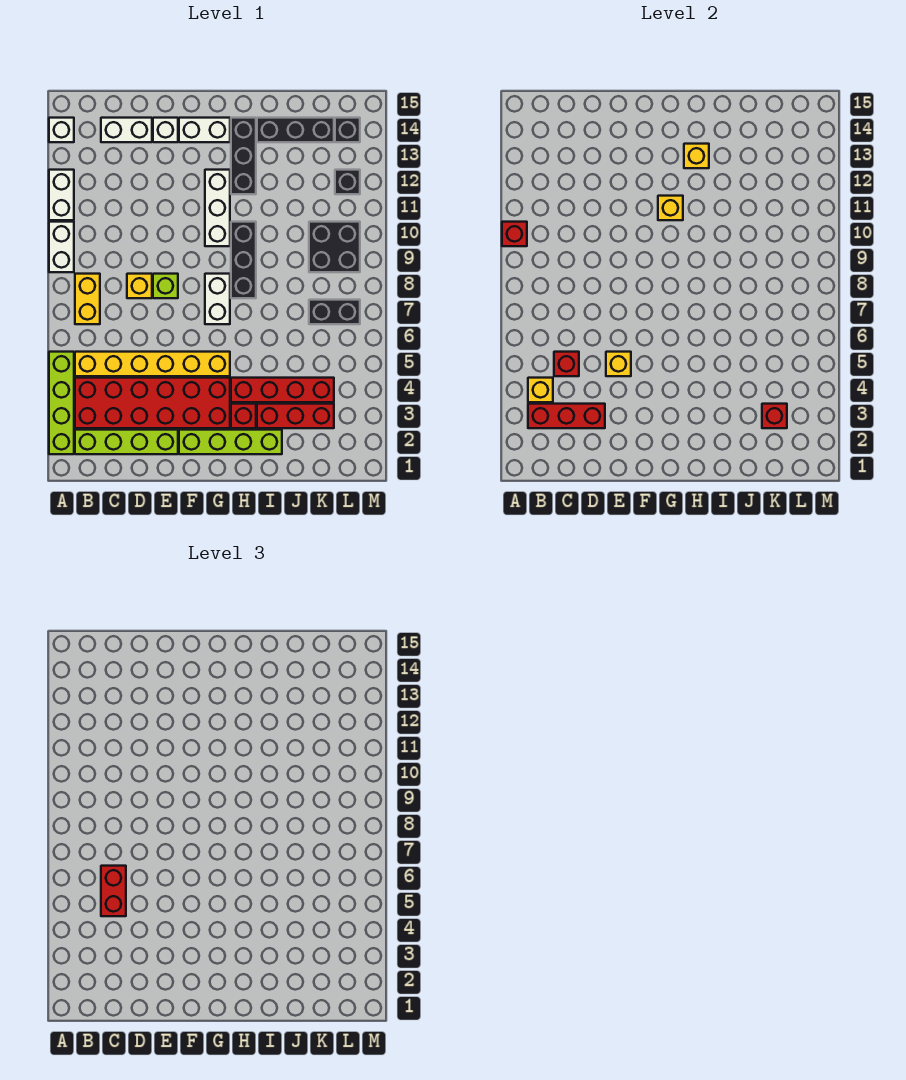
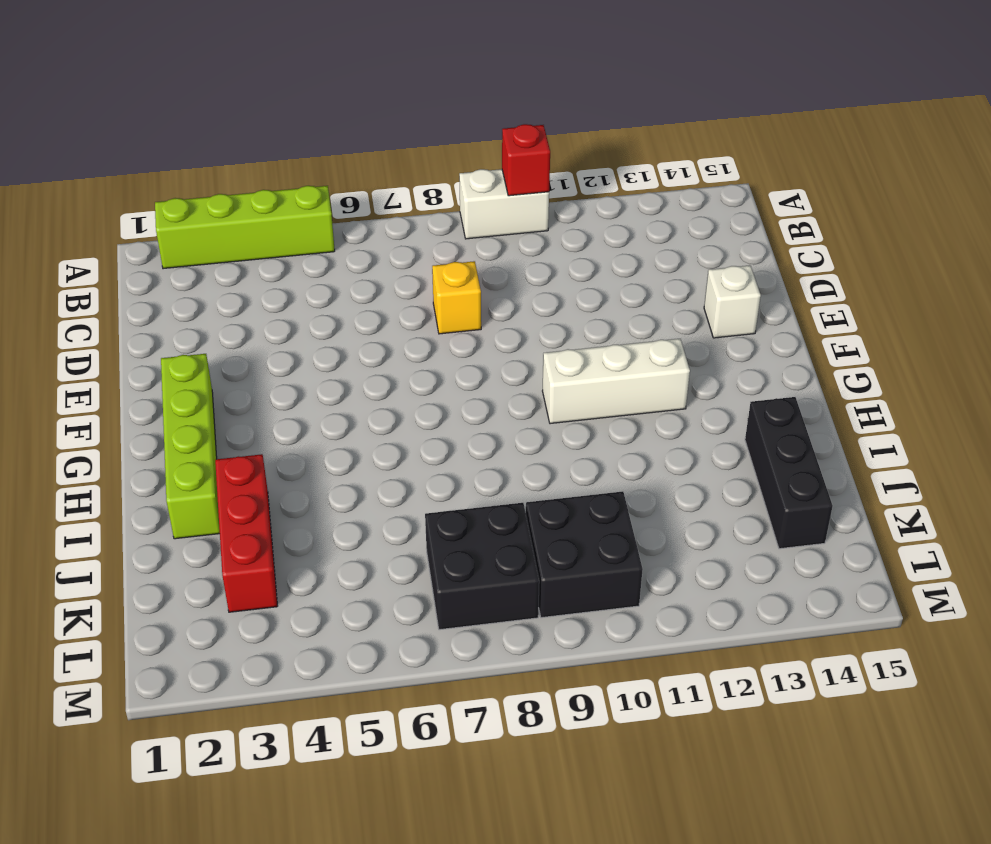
black 2x2 brick [425,503,539,630] -> black 1x2 brick [309,300,360,324]
none -> white 1x2 brick [49,170,74,220]
none -> white 1x1 brick [49,118,74,142]
none -> lime 1x4 brick [75,430,178,454]
none -> red 2x6 brick [75,378,230,428]

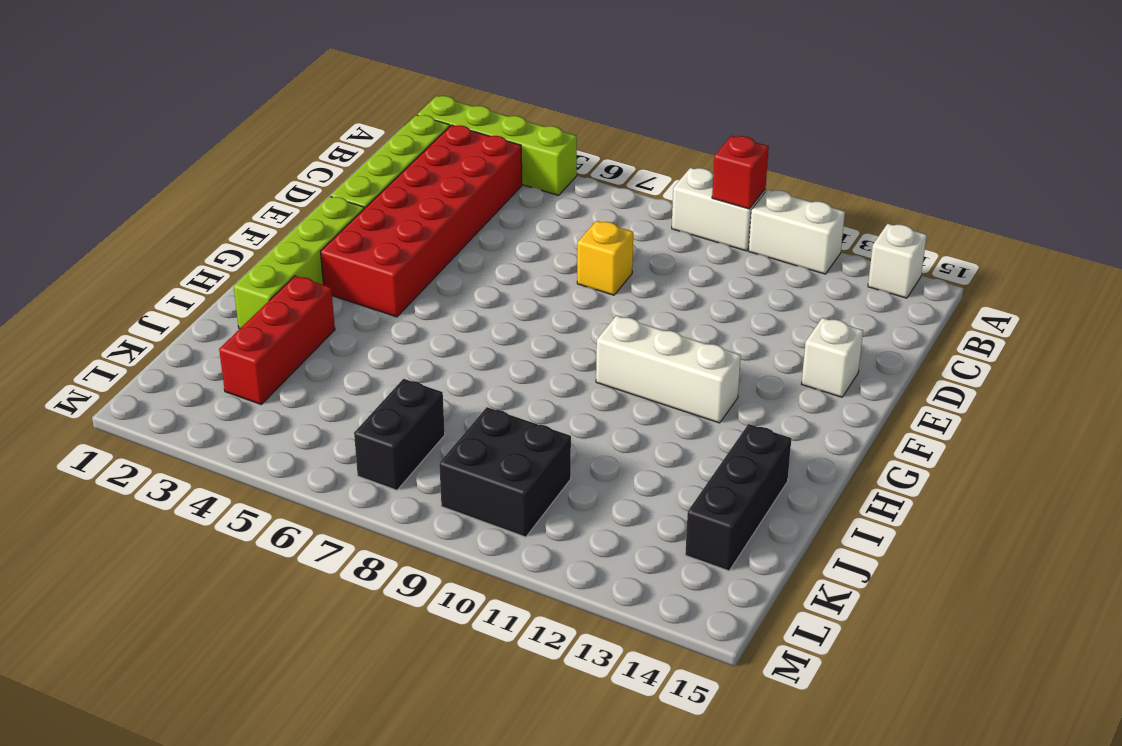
none -> yellow 1x6 brick [75,352,230,376]
none -> yellow 1x2 brick [75,274,100,324]
none -> white 1x2 brick [101,118,152,142]
none -> lime 1x1 brick [153,274,178,298]

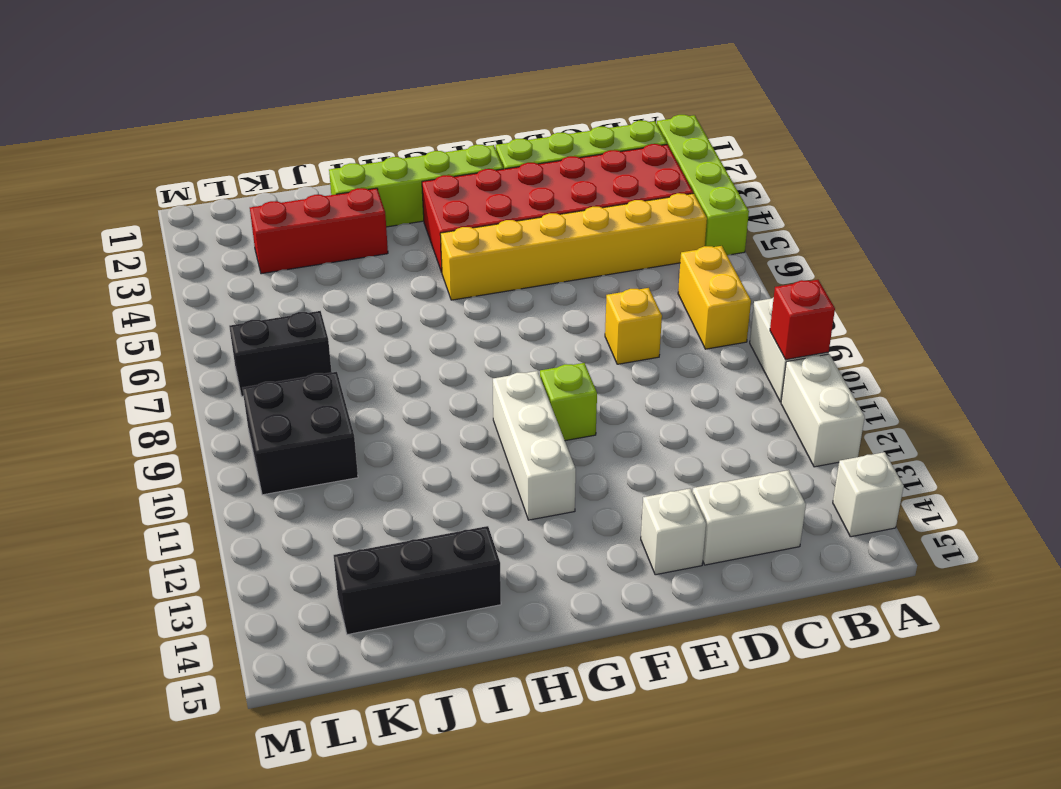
lime 1x1 brick [540,363,597,441] -> lime 1x1 brick moved to [153,274,178,298]
none -> white 1x2 brick [179,118,230,142]
none -> white 1x2 brick [205,274,230,324]
none -> red 1x1 brick [231,404,256,428]
none -> red 1x4 brick [231,378,334,402]

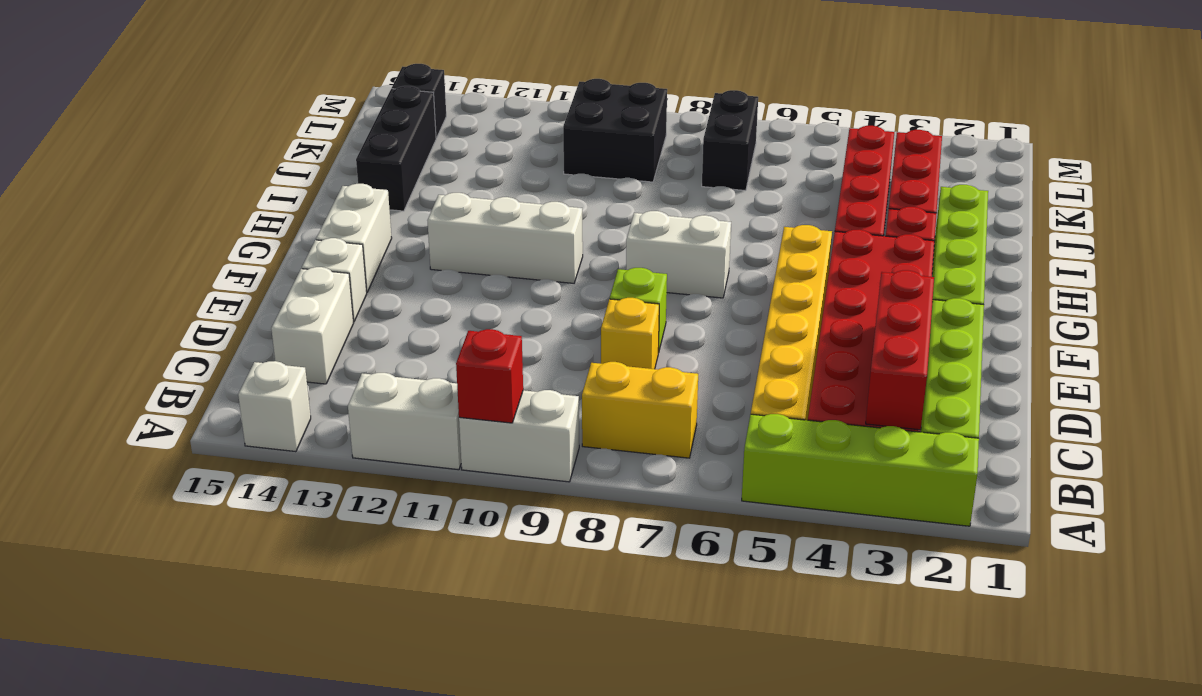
none -> black 1x3 brick [231,222,256,298]
none -> black 1x3 brick [231,118,256,194]
none -> black 1x1 brick [335,170,360,194]
none -> yellow 1x1 brick [528,378,553,402]

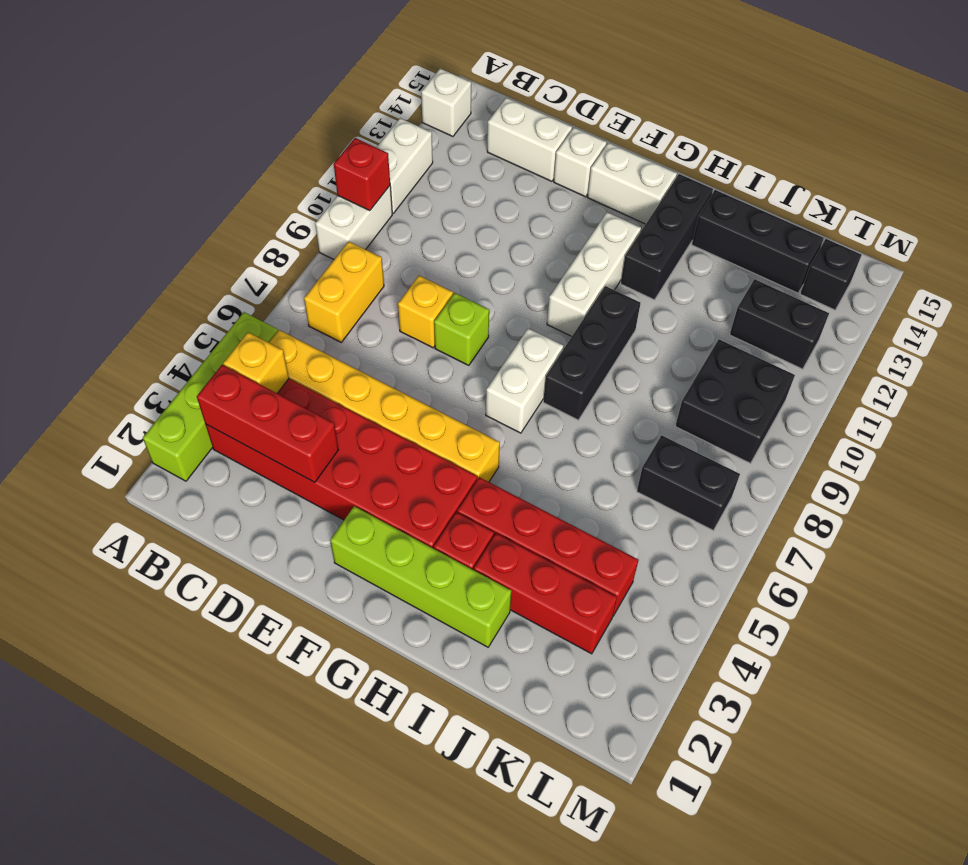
black 1x2 brick [730,279,829,369] -> black 1x1 brick [335,170,360,194]
none -> lime 1x4 brick [75,430,178,454]
none -> red 1x1 brick [554,352,579,376]
none -> yellow 1x1 brick [606,352,631,376]
none -> yellow 1x1 brick [658,196,683,220]

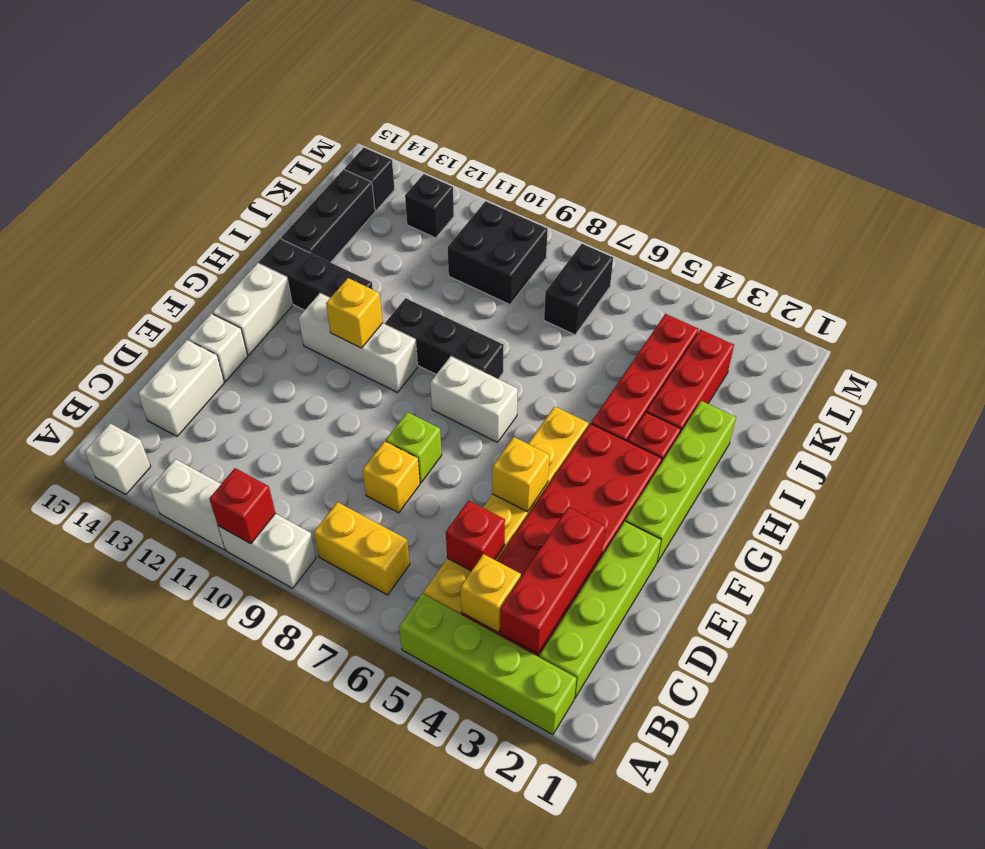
none -> yellow 1x1 brick [684,144,709,168]
none -> red 1x1 brick [762,404,787,428]
none -> red 1x2 brick [101,866,126,916]

